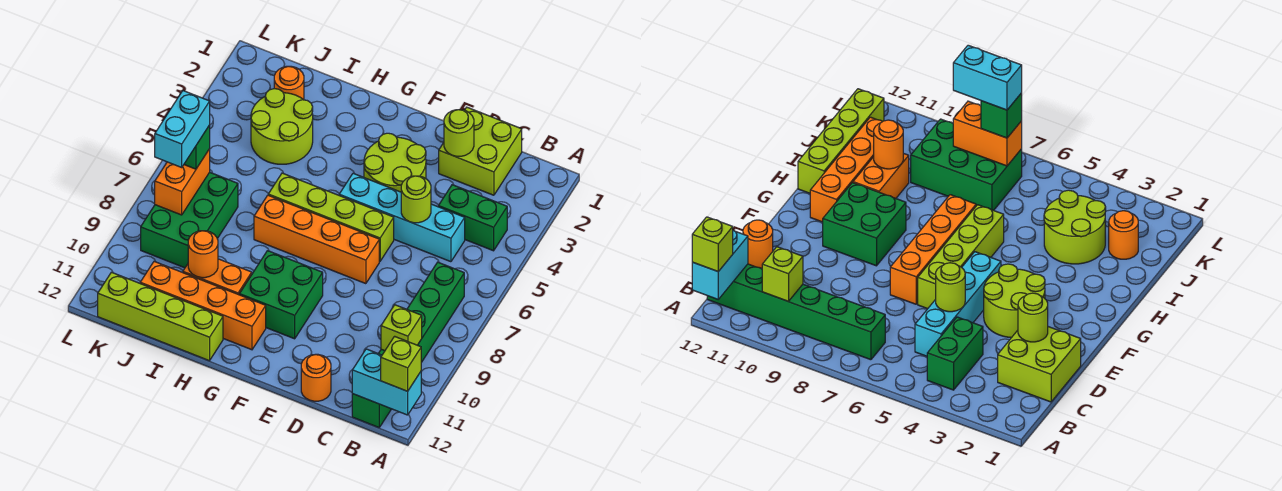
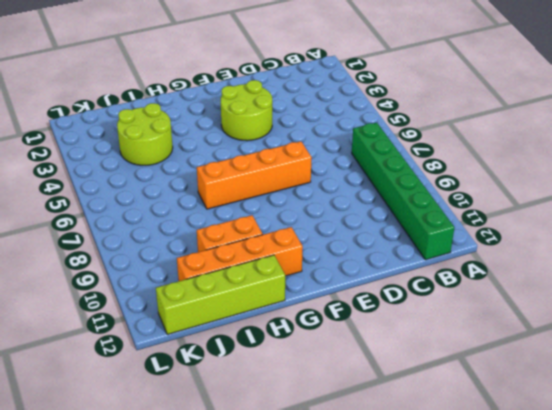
none -> green 1x2 brick [438,185,507,251]
none -> lime 2x2 brick [439,107,522,195]
none -> cyan 1x4 brick [339,173,465,262]

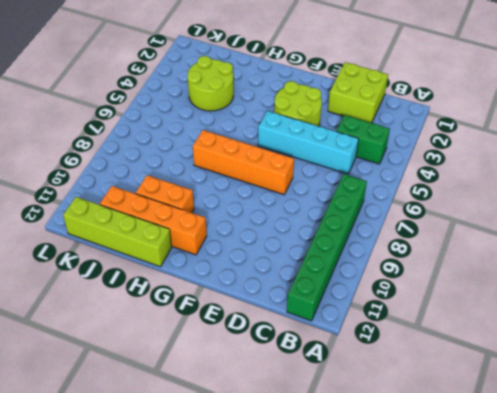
none -> orange 1x1 round brick [301,354,331,401]
none -> lime 1x4 brick [268,173,394,261]
none -> green 2x2 brick [239,251,323,339]

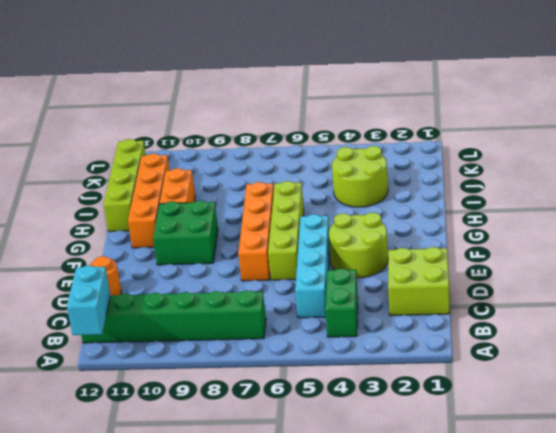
none -> orange 1x1 round brick [274,66,304,100]
none -> green 2x3 brick [141,172,238,268]
none -> lime 1x1 brick [381,305,422,351]

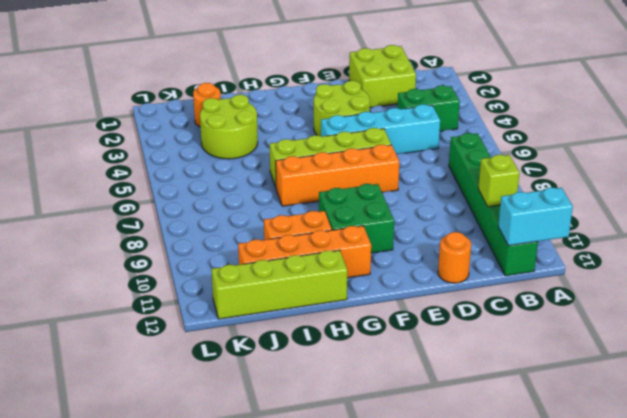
none -> green 2x3 brick [141,172,238,268]
none -> lime 1x1 round brick [444,110,474,156]
none -> lime 1x1 round brick [401,176,431,223]

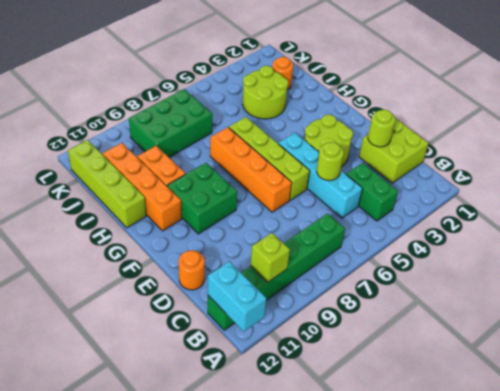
none -> orange 1x1 round brick [188,231,218,278]
none -> orange 1x2 brick [155,149,210,215]
none -> lime 1x1 brick [381,336,421,391]

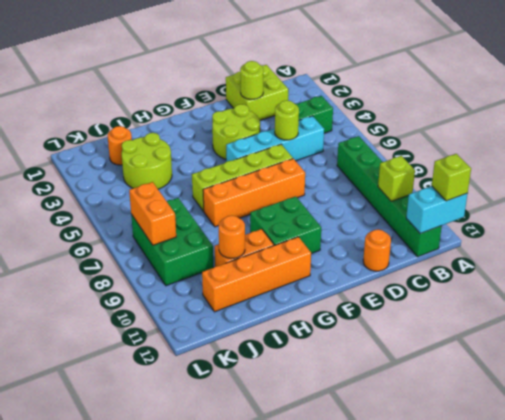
none -> lime 1x4 brick [98,272,223,361]
none -> green 1x1 brick [184,125,210,169]
none -> cyan 1x2 brick [155,91,210,167]

